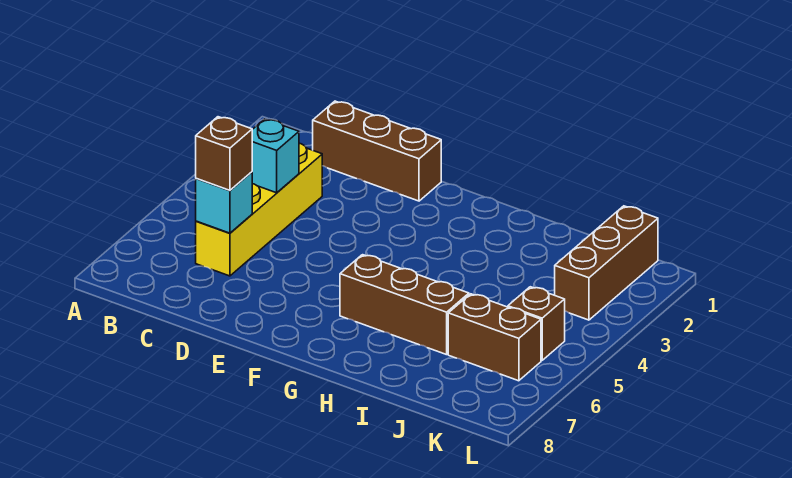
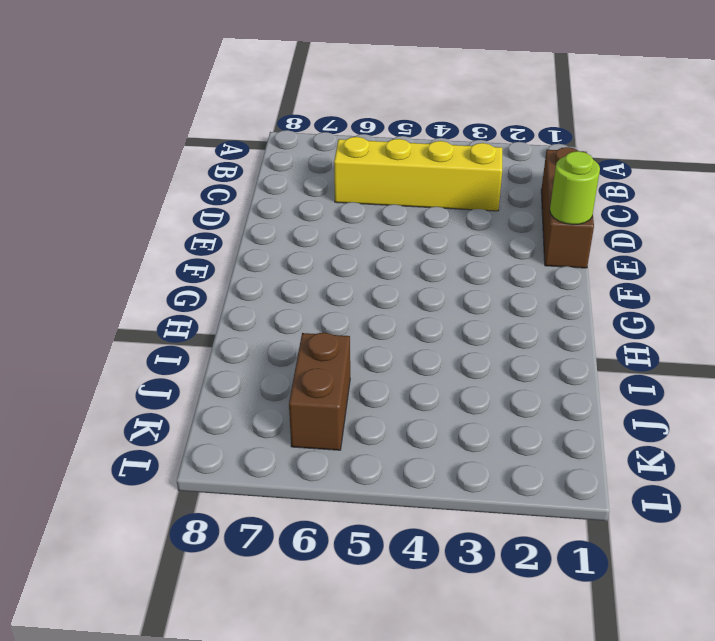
lime 1x1 round brick [550,151,600,225] -> none
none -> brown 1x3 brick [340,255,469,355]
none -> brown 1x3 brick [555,206,658,320]

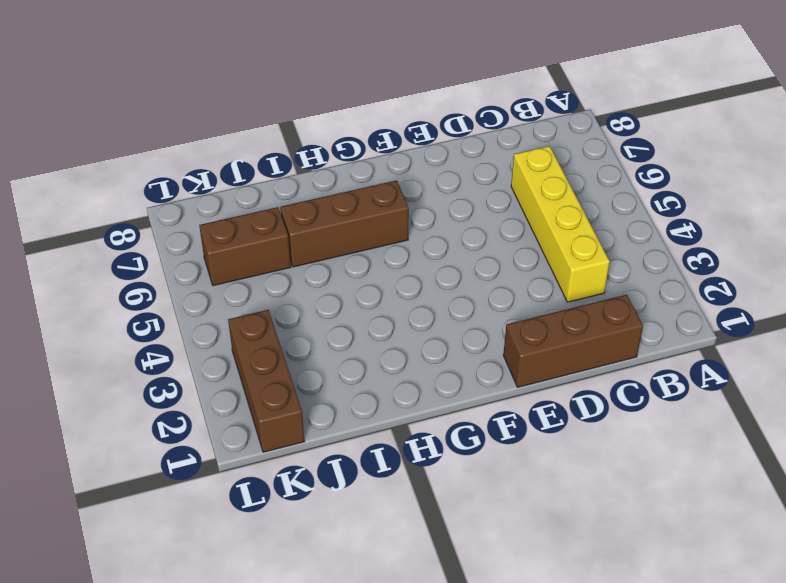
none -> brown 1x1 brick [508,287,565,360]
none -> cyan 1x1 brick [252,119,299,193]

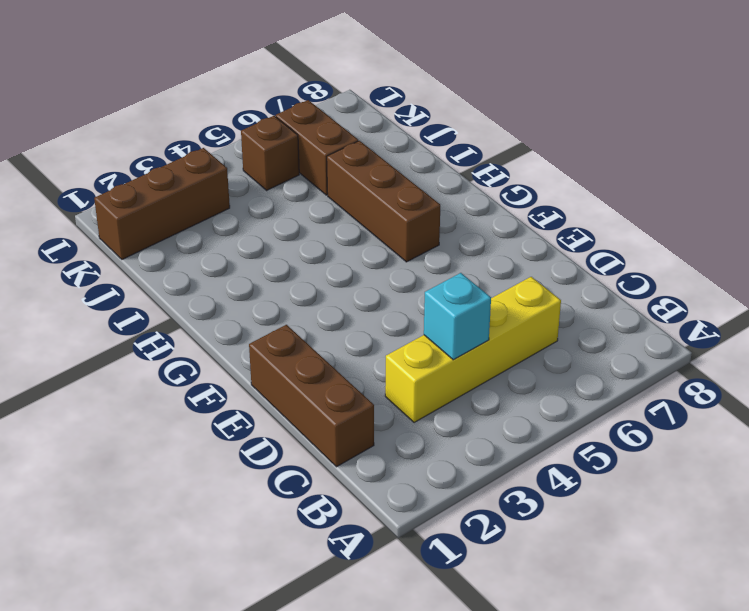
none -> cyan 1x1 brick [196,172,252,233]
none -> brown 1x1 brick [196,117,252,191]

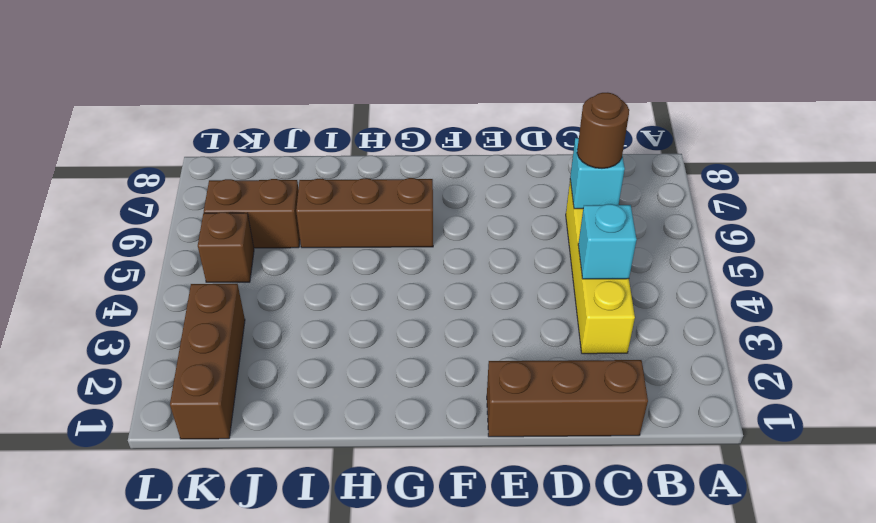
brown 1x1 round brick [577,93,629,168] -> brown 1x1 brick [196,117,252,191]

